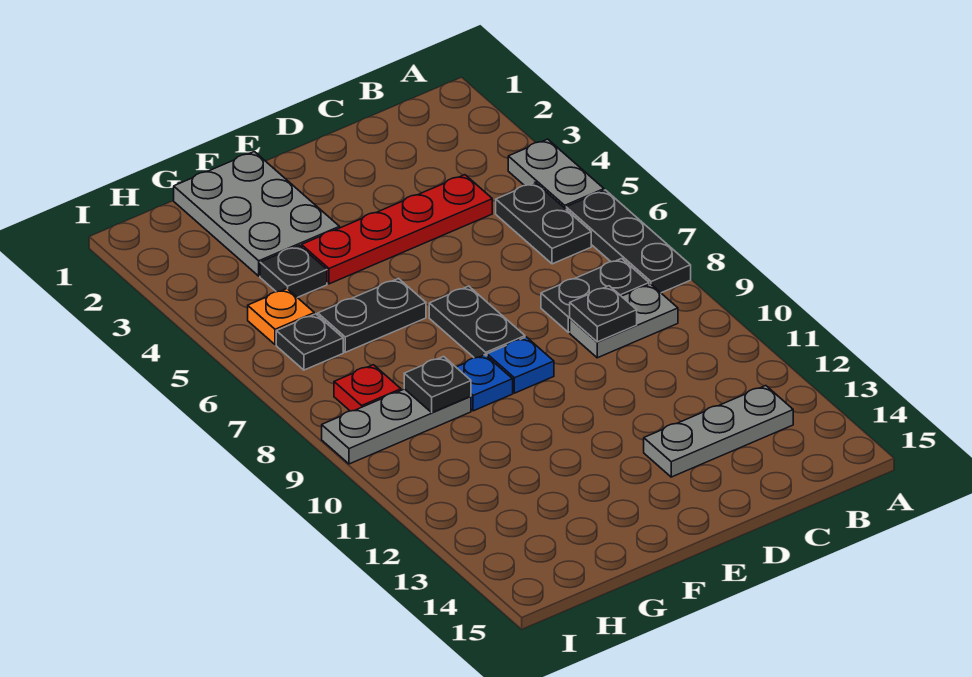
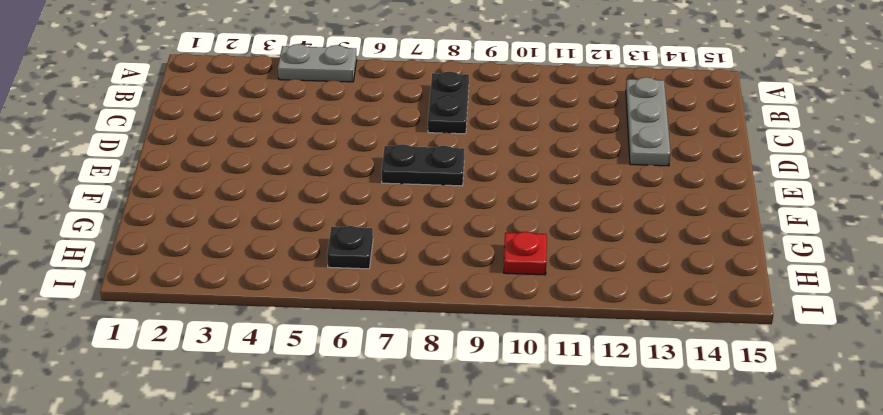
red 1x1 plate [504,232,547,275] -> red 1x1 plate moved to [334,365,401,411]
none -> black 1x3 plate [566,190,691,293]
none -> black 1x2 plate [496,182,591,264]
none -> grey 1x2 plate [570,284,678,358]

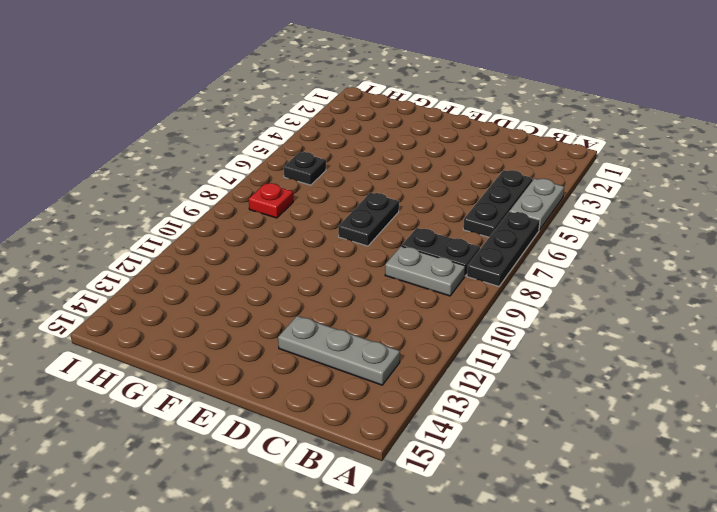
black 1x3 plate [463,170,533,237] -> black 1x2 plate [496,182,591,264]
none -> red 1x4 plate [302,175,492,284]
none -> blue 1x1 plate [487,337,554,393]
none -> grey 2x3 plate [174,152,340,276]

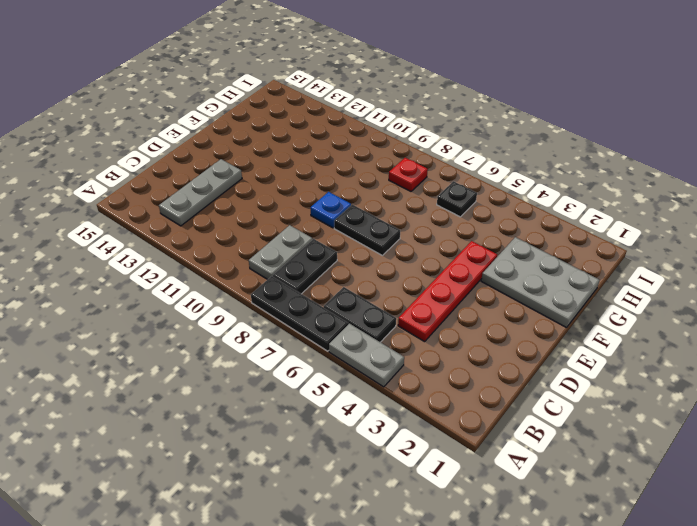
none -> black 1x2 plate [318,279,426,352]
none -> blue 1x1 plate [456,355,513,411]
none -> black 1x1 plate [260,245,327,298]

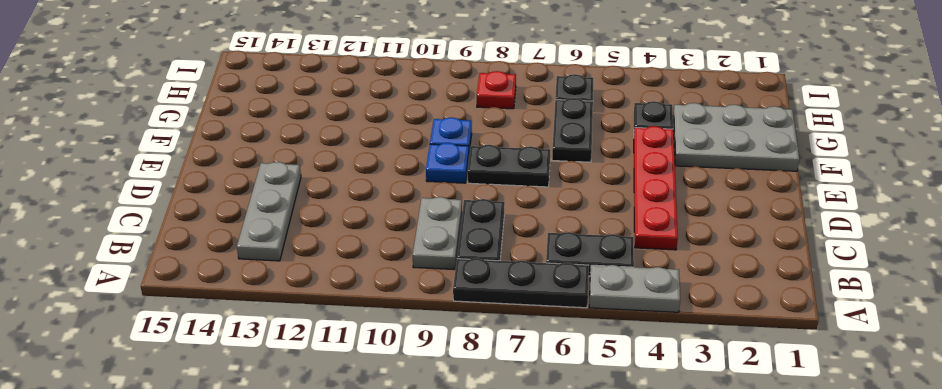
none -> grey 1x3 plate [322,389,471,464]
none -> orange 1x1 plate [248,289,314,345]
none -> black 1x1 plate [570,286,637,342]

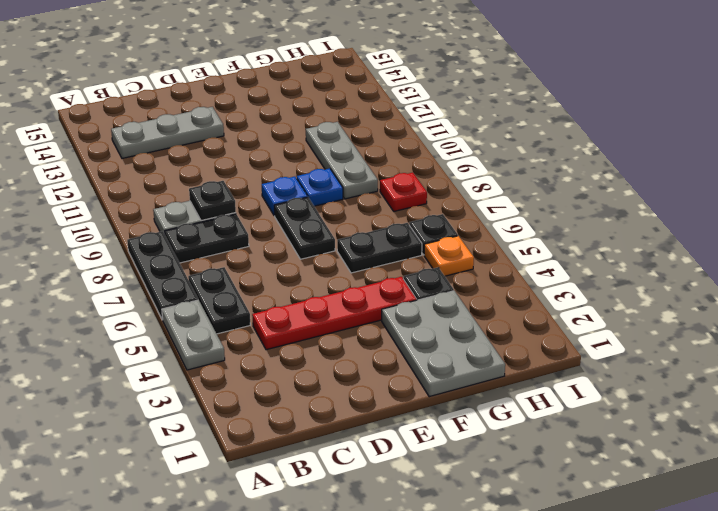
grey 1x3 plate [306,122,378,199] -> grey 1x3 plate turned to [322,389,471,464]
none -> black 1x1 plate [404,357,471,413]

